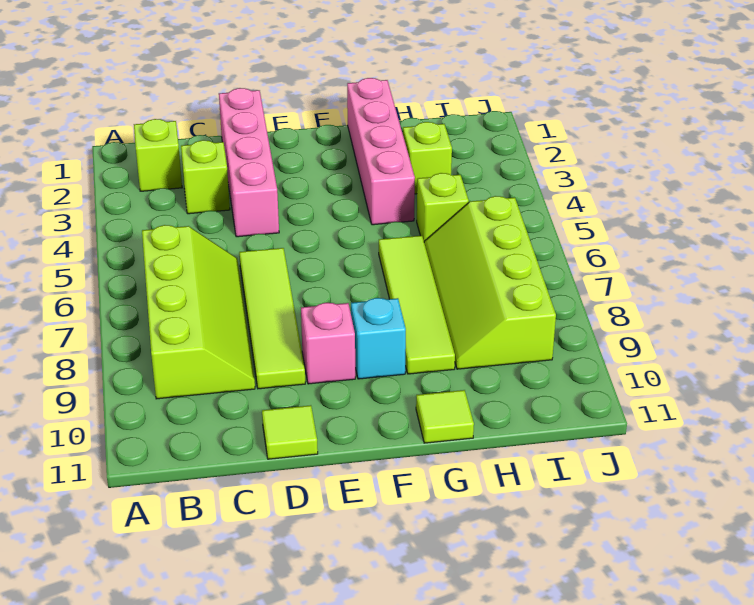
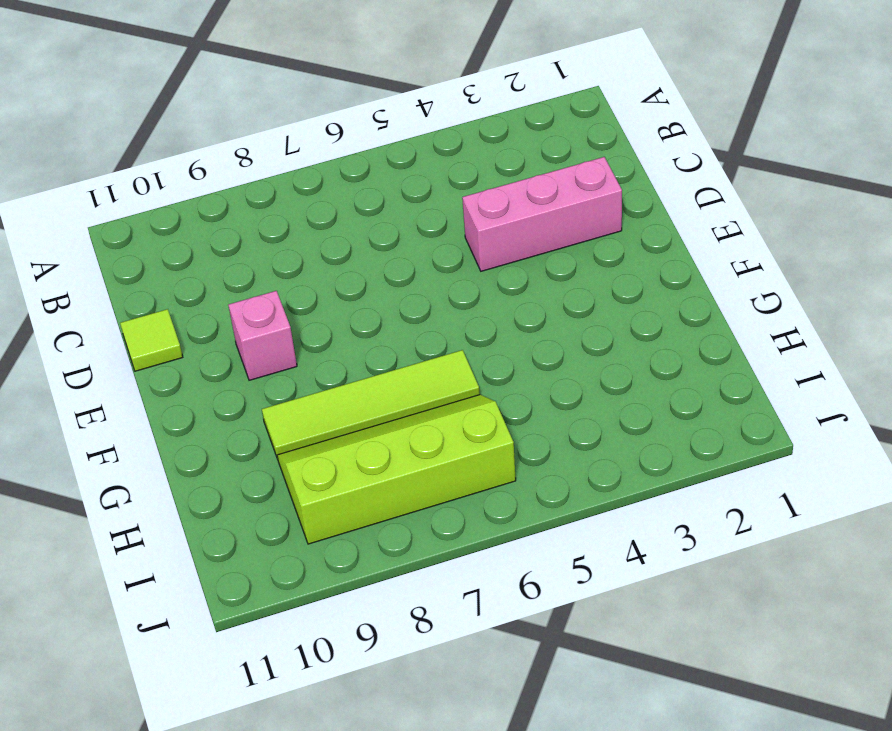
pink 1x3 brick [462,157,622,271] -> pink 1x4 brick [219,88,279,237]
none -> lime 1x1 brick [134,119,182,191]
none -> lime 2x4 slope [142,225,255,399]
none -> lime 1x1 brick [181,140,230,214]

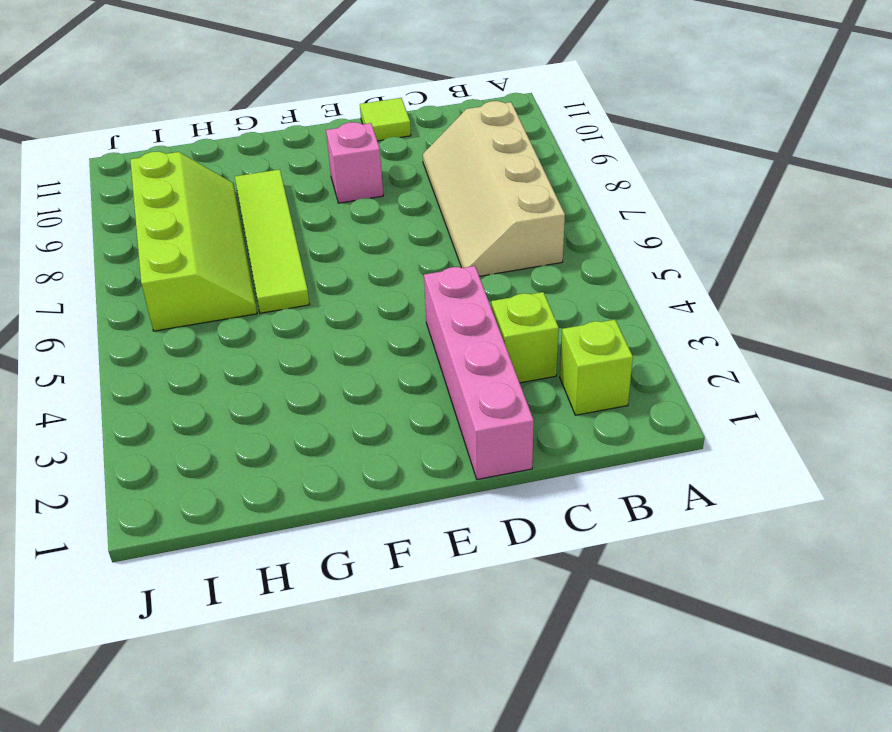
tan 2x4 slope [423,101,565,276] -> lime 2x4 slope [142,225,255,399]
none -> lime 1x4 tile [239,248,305,389]
none -> cyan 1x1 brick [351,298,406,379]
none -> pink 1x4 brick [347,78,415,225]

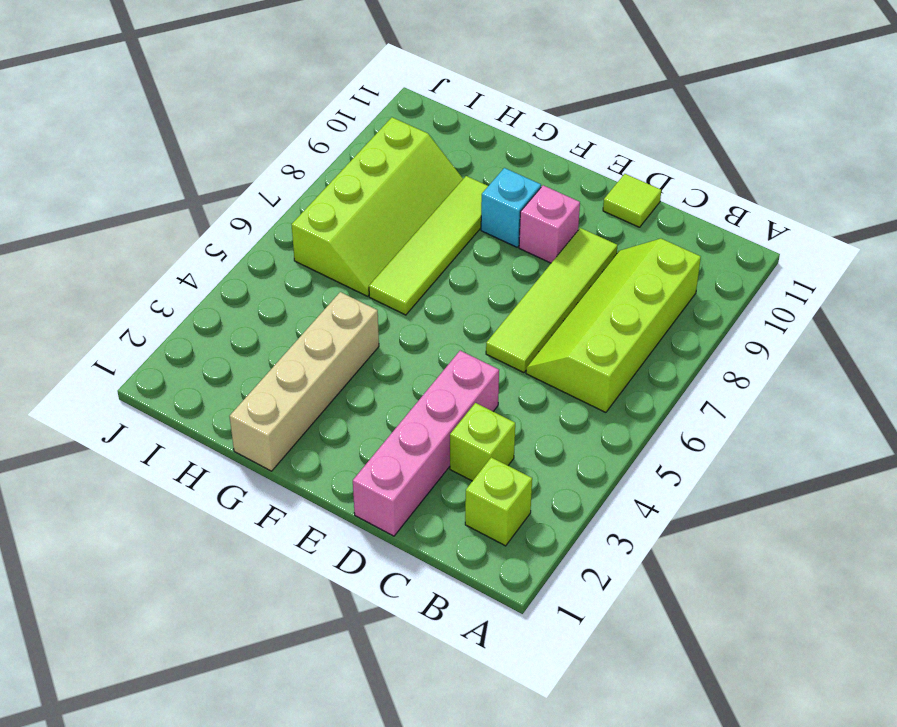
tan 1x4 brick [230,292,379,471] -> pink 1x4 brick [347,78,415,225]
none -> lime 1x1 tile [416,390,474,443]
none -> lime 1x1 brick [403,122,452,194]
none -> lime 1x1 brick [417,173,469,241]

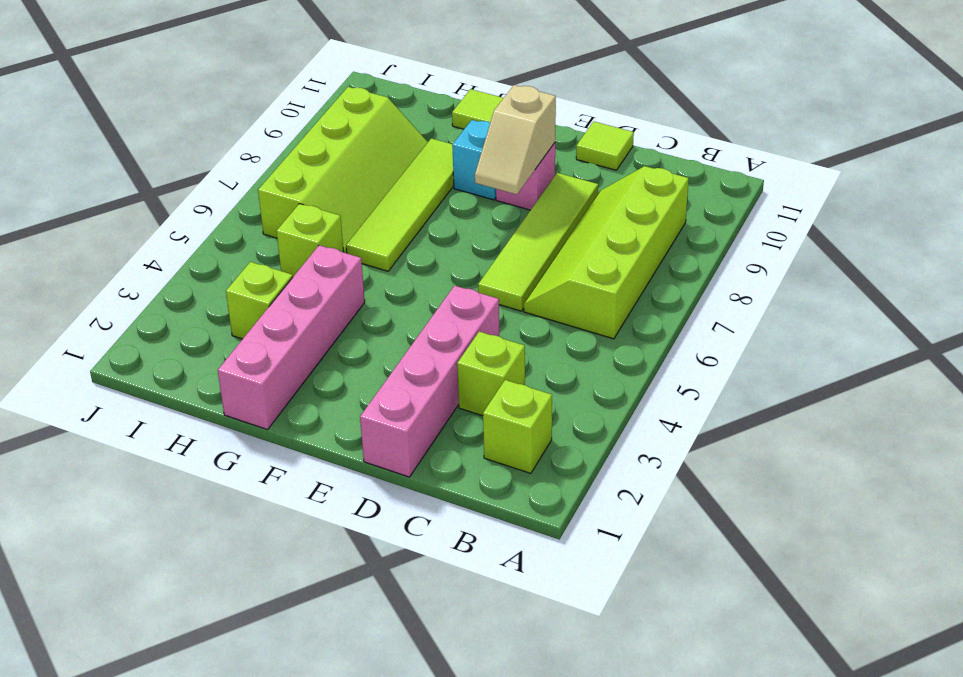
tan 1x2 slope [475,85,556,195] -> none

